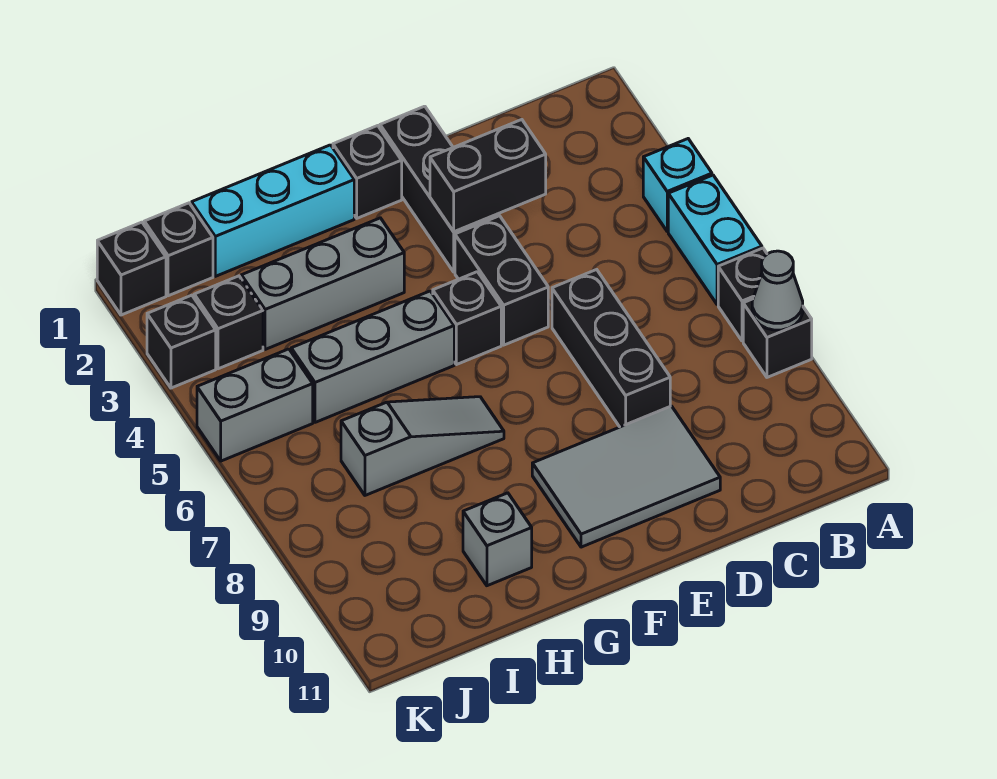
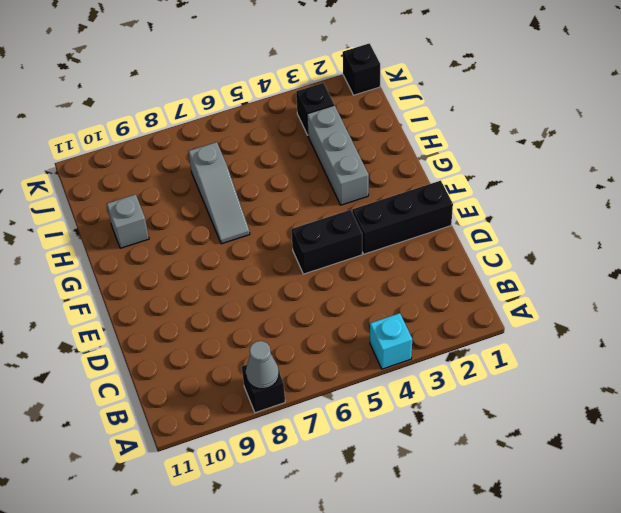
none -> cyan 1x2 brick [668,175,762,304]
none -> black 1x1 brick [718,248,767,341]
none -> black 1x3 brick [552,270,670,427]

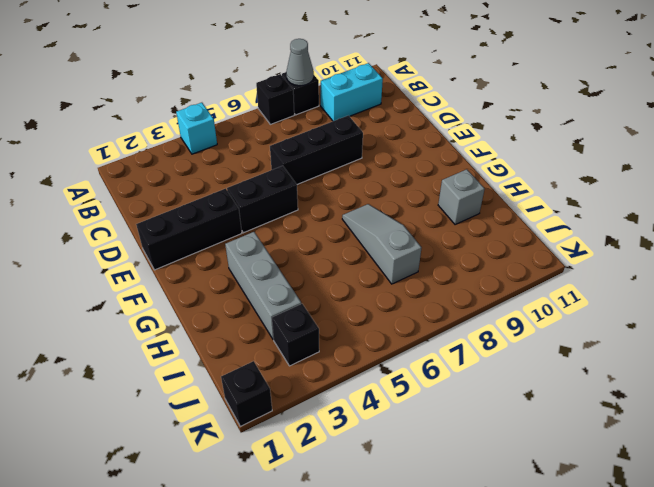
cyan 1x2 brick [321,63,383,121] -> cyan 1x2 brick moved to [668,175,762,304]
none -> grey 2x3 tile [532,406,720,547]
none -> black 1x1 brick [333,126,402,218]
none -> black 1x1 brick [433,272,501,365]

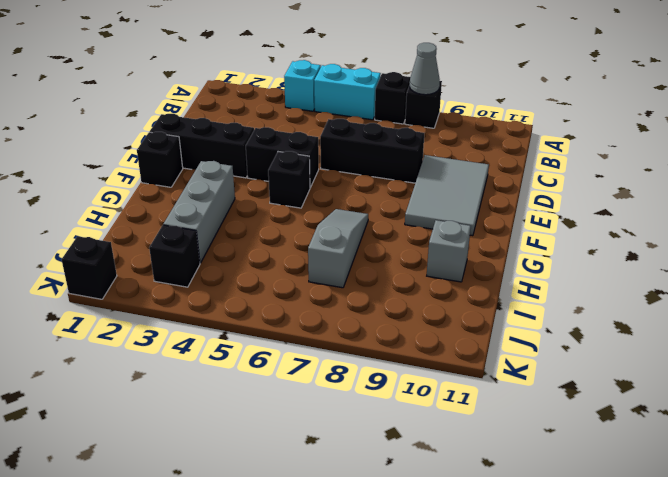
none -> cyan 1x3 brick [192,145,354,276]
none -> grey 1x3 brick [291,291,454,422]
none -> black 1x1 brick [144,203,213,296]

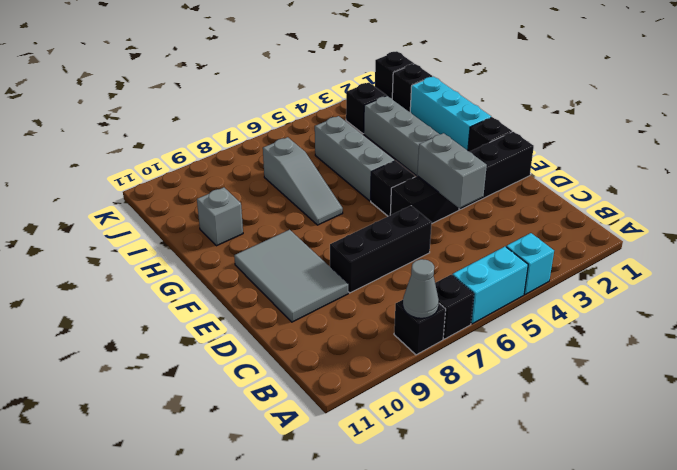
grey 1x2 brick [417,133,487,208] -> grey 1x2 brick moved to [197,349,313,461]
none -> black 1x1 brick [147,295,216,388]
none -> black 1x2 brick [430,120,546,232]

